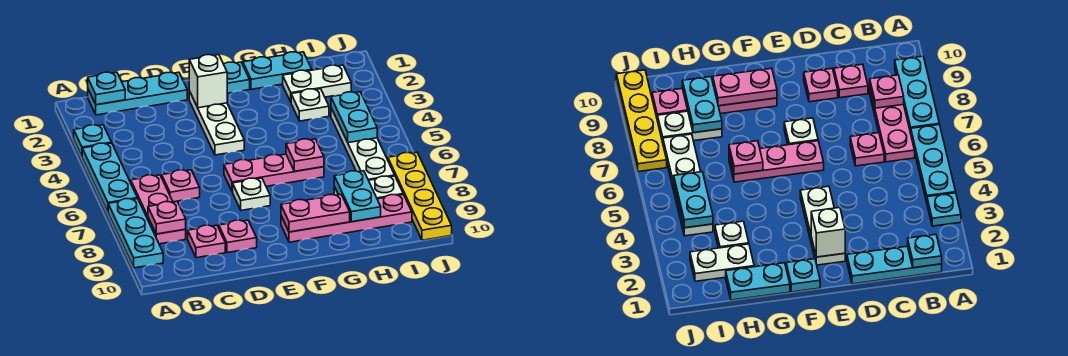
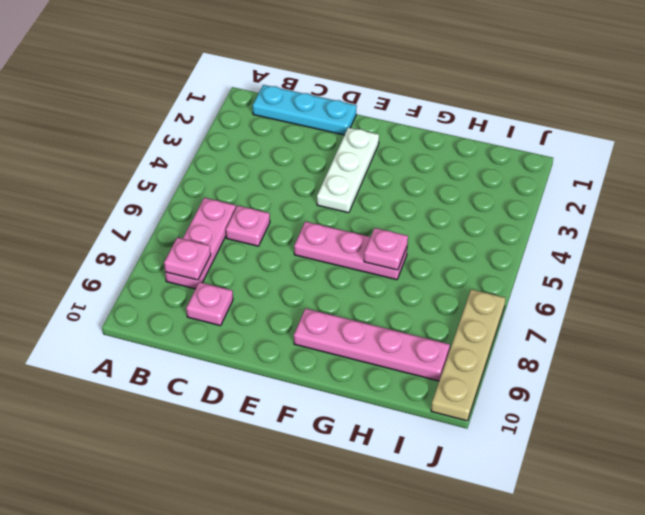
tan 1x4 plate [431,289,506,421] -> yellow 1x4 plate [388,153,452,240]
none -> cyan 1x1 plate [74,125,112,156]
none -> cyan 1x3 plate [82,143,137,212]
none -> cyan 1x3 plate [108,199,163,268]

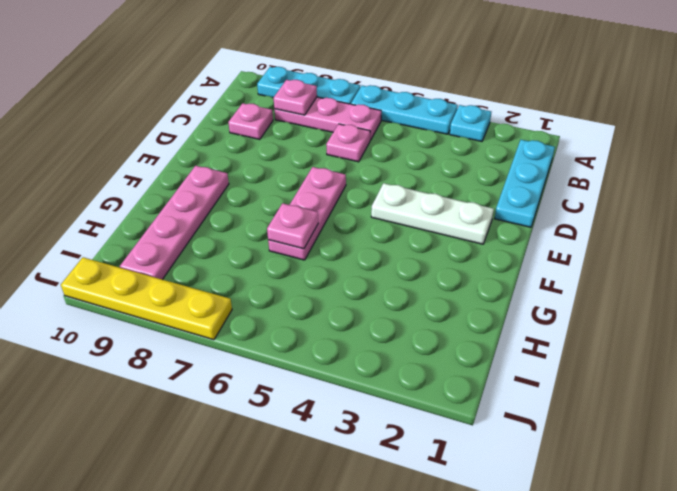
none -> pink 1x1 plate [219,220,257,253]
none -> white 1x1 plate [233,178,270,210]
none -> cyan 1x1 plate [224,62,250,93]

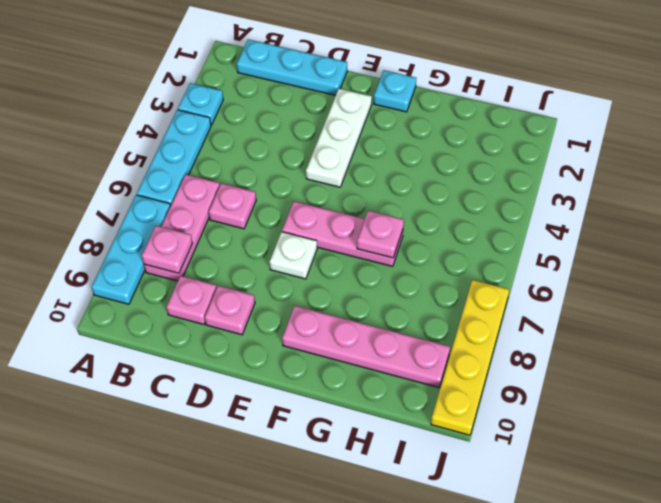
none -> cyan 1x2 plate [243,52,312,89]
none -> white 1x2 plate [283,65,351,102]
none -> white 1x1 plate [291,89,329,121]

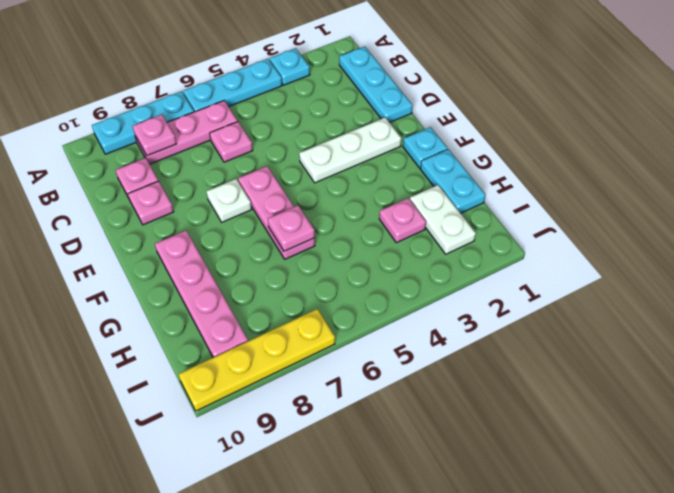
pink 1x1 plate [379,198,426,243] -> white 1x1 plate [291,89,329,121]
none -> white 1x2 plate [334,176,403,199]
none -> white 1x4 plate [331,108,395,180]
none -> cyan 1x1 plate [88,72,125,105]

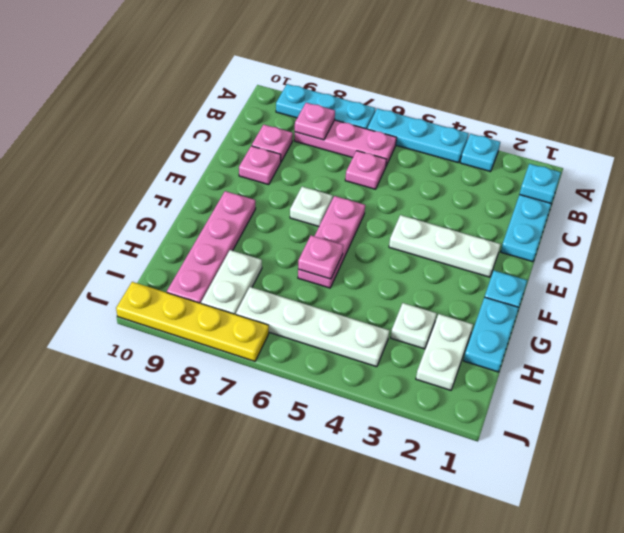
none -> white 1x1 brick [189,55,227,108]
none -> pink 1x2 plate [281,195,350,232]
none -> cyan 1x2 plate [334,171,381,222]

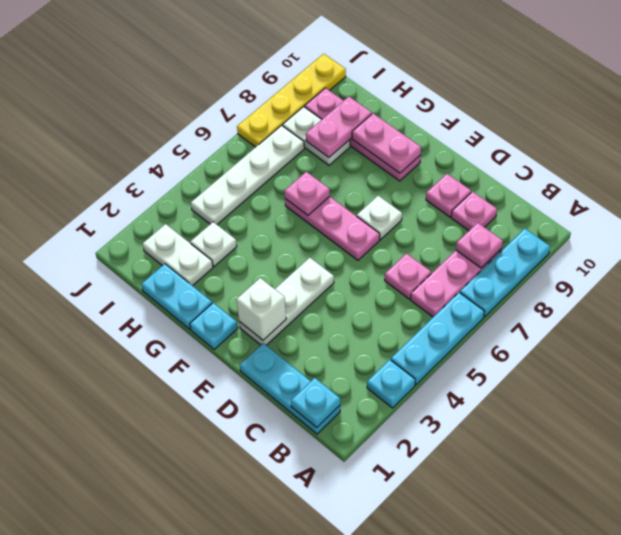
pink 1x2 plate [306,97,372,157] -> cyan 1x2 plate [334,171,381,222]
none -> cyan 1x2 plate [331,92,377,143]

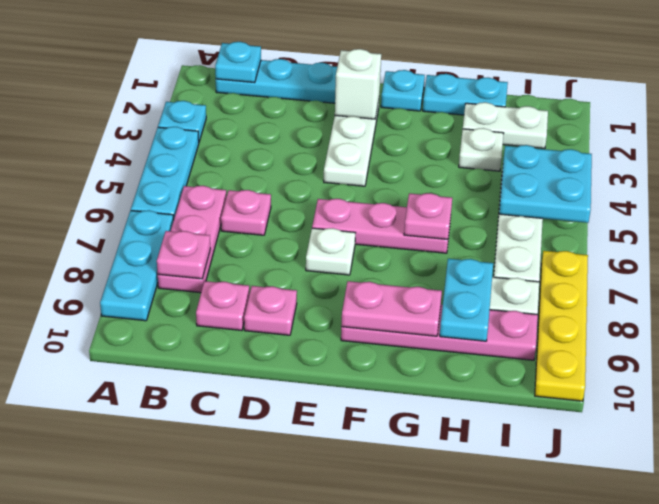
cyan 2x2 plate [499,145,592,223] -> cyan 1x2 plate [331,92,377,143]

